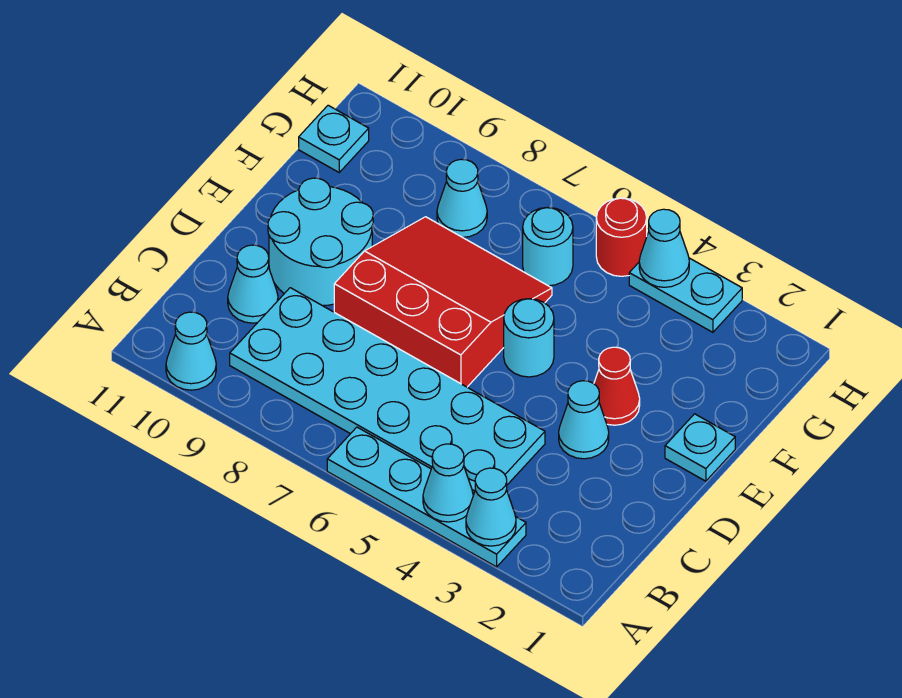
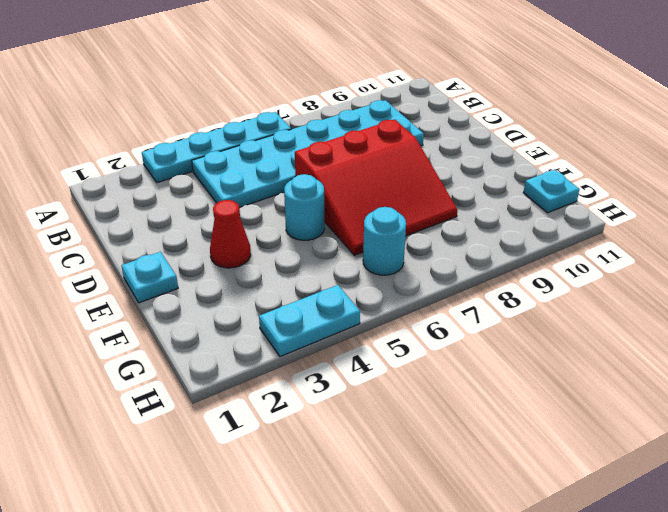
none -> cyan 1x1 cone [166,312,216,390]
none -> cyan 1x1 cone [228,245,278,323]
none -> cyan 1x1 cone [559,381,609,459]

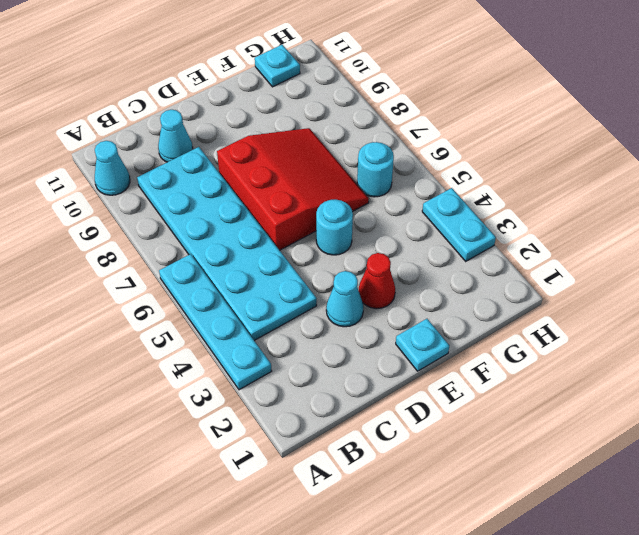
none -> cyan 2x2 round brick [268,178,373,306]
none -> cyan 1x1 cone [437,159,487,237]
none -> red 1x1 round brick [596,198,647,276]

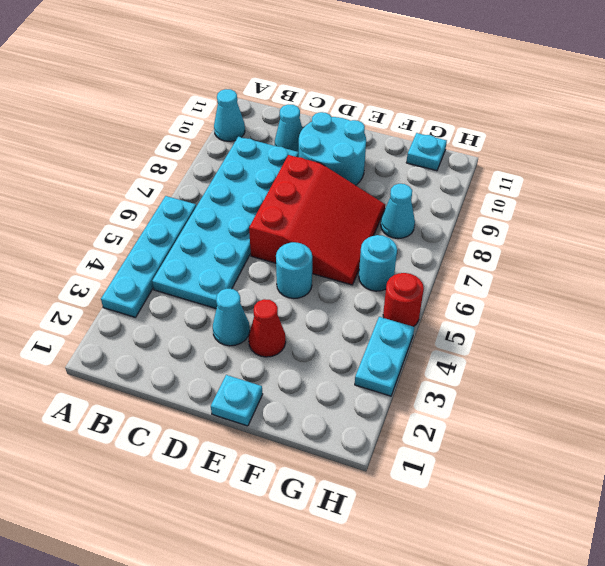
none -> cyan 1x1 cone [466,468,516,546]
none -> cyan 1x1 cone [423,444,473,522]
none -> cyan 1x1 cone [639,209,689,287]

